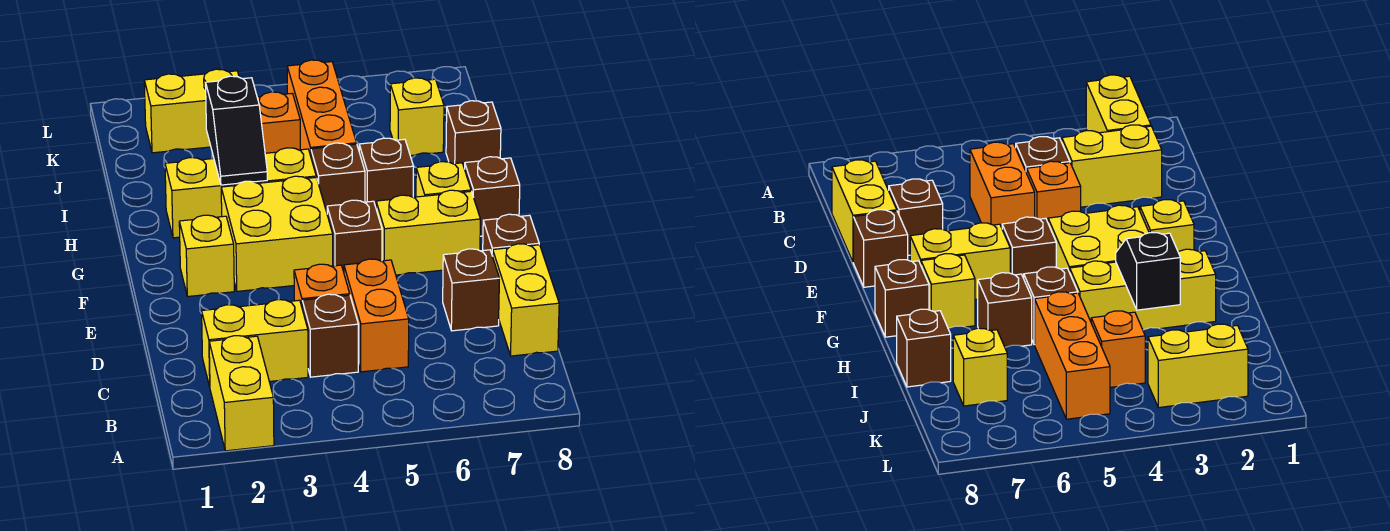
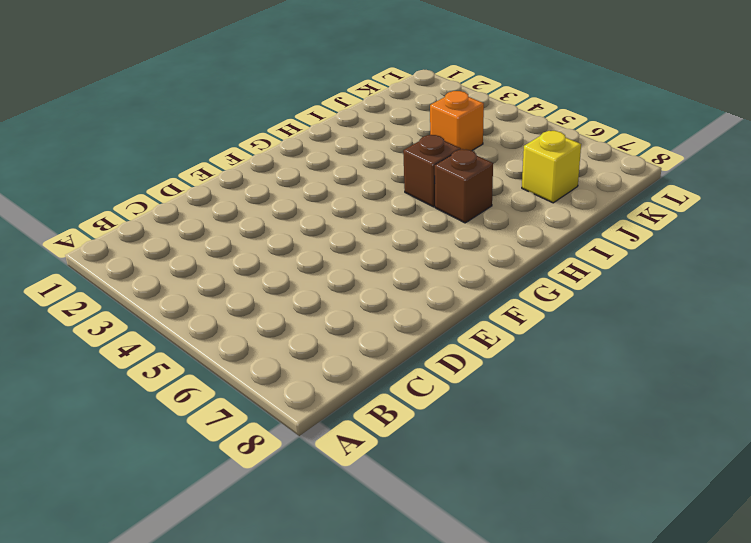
none -> yellow 1x2 brick [209,336,274,451]
none -> yellow 1x2 brick [202,300,308,387]
none -> brown 1x1 brick [302,294,358,377]

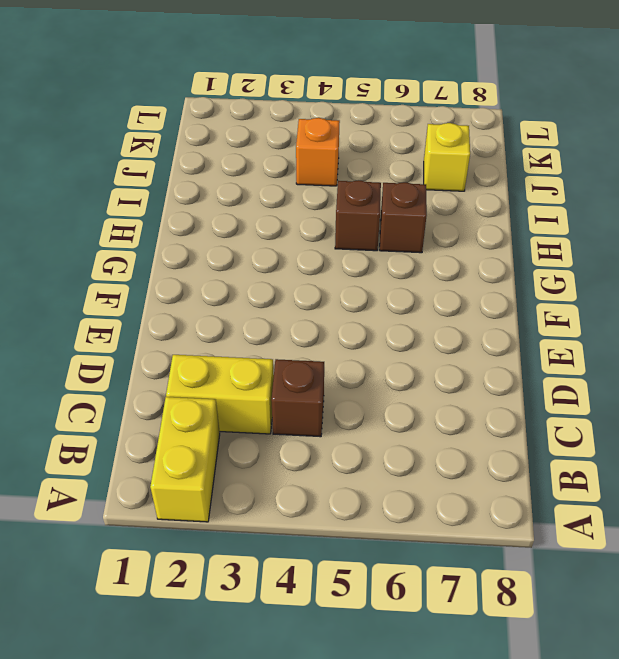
none -> orange 1x2 brick [344,259,409,372]
none -> yellow 1x2 brick [493,244,559,356]
none -> orange 1x1 brick [294,264,350,306]

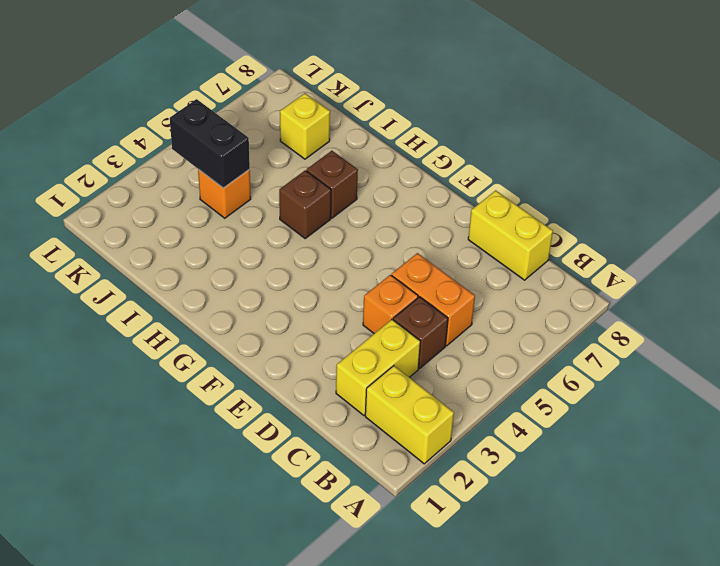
black 1x2 brick [170,99,250,188] -> none
none -> brown 1x1 brick [443,249,499,331]
none -> brown 1x1 brick [483,214,539,256]
none -> yellow 1x1 brick [179,215,234,296]

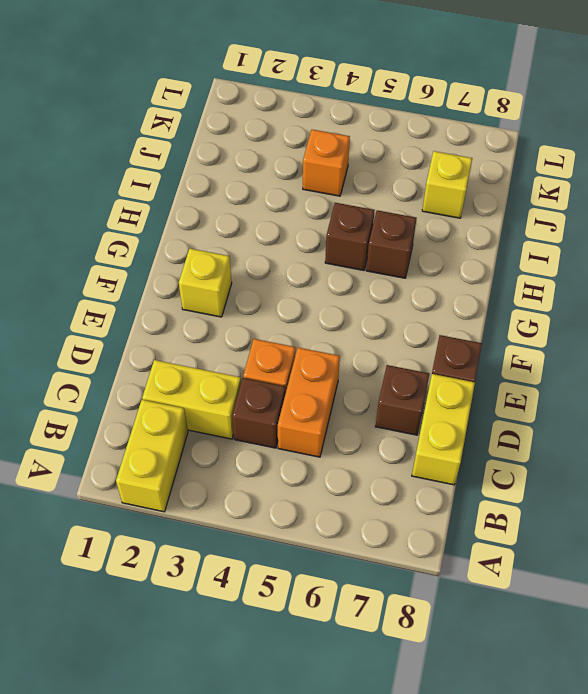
none -> yellow 2x2 brick [221,176,333,291]
none -> brown 1x1 brick [327,200,382,272]
none -> yellow 1x2 brick [376,190,480,275]

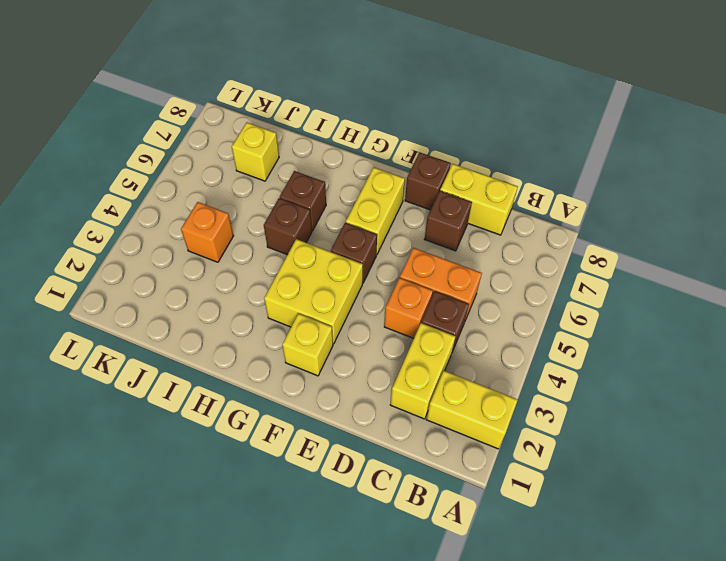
none -> yellow 1x1 brick [416,162,471,197]
none -> brown 1x1 brick [465,157,520,236]
none -> yellow 1x3 brick [165,148,316,238]

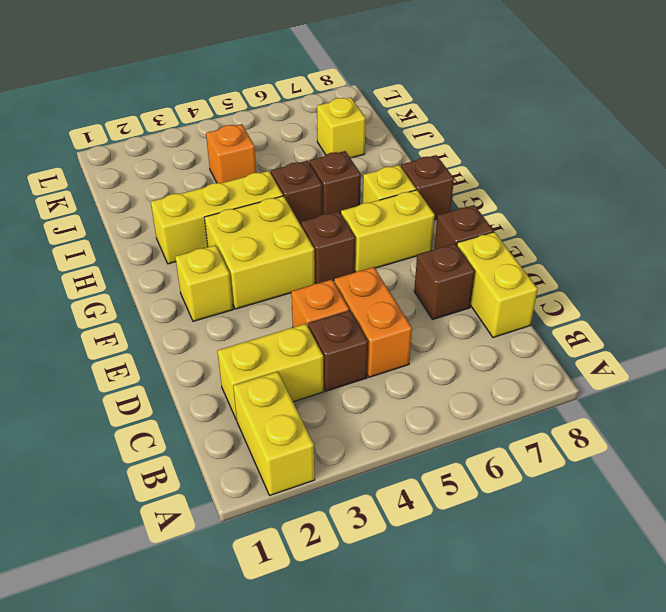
none -> orange 1x3 brick [287,60,357,156]
none -> brown 1x1 brick [446,101,501,169]
none -> yellow 1x2 brick [144,69,239,153]

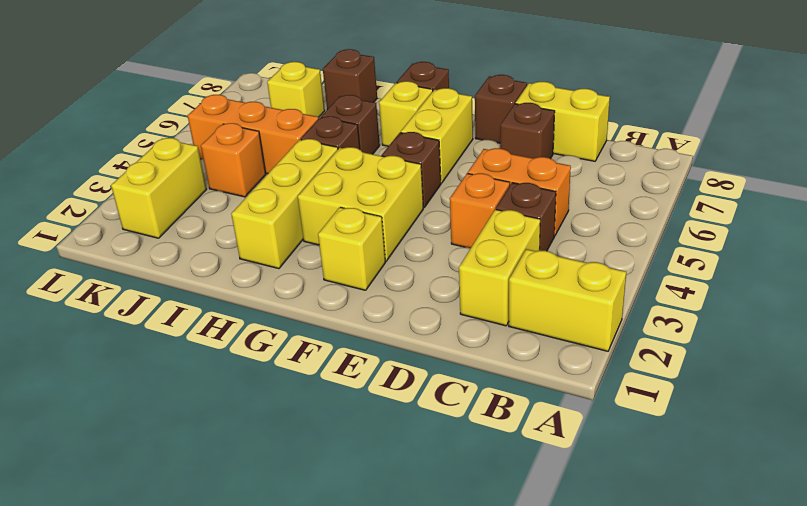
none -> black 1x2 slope [206,76,267,185]

